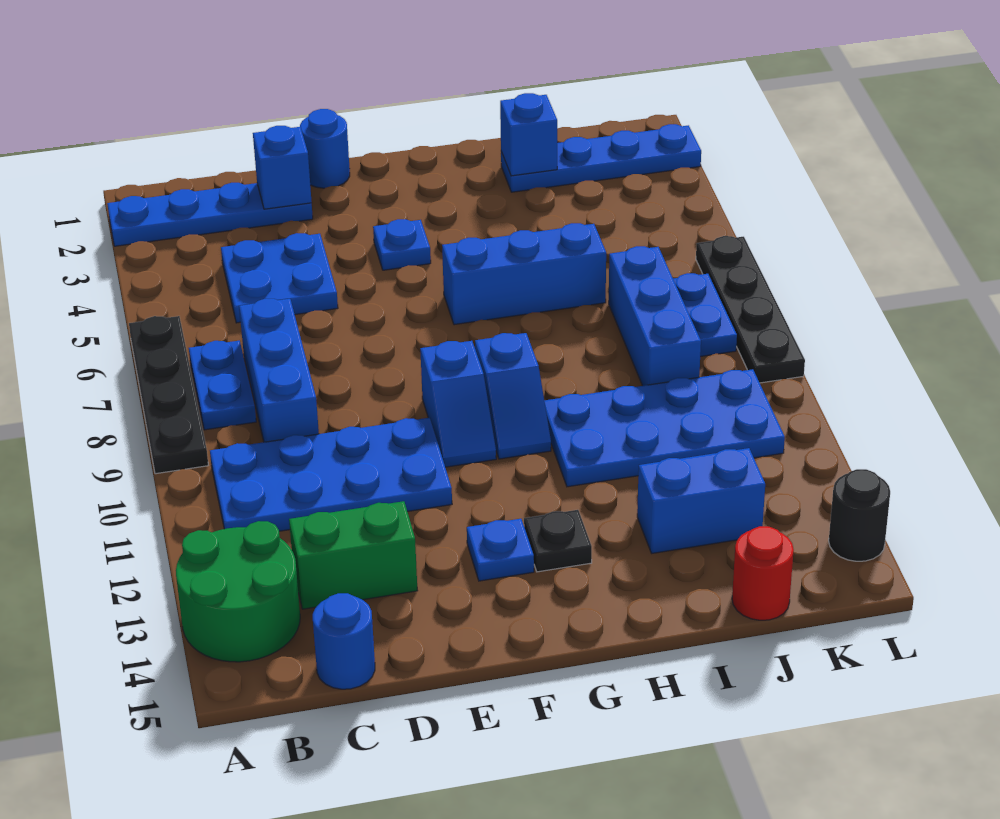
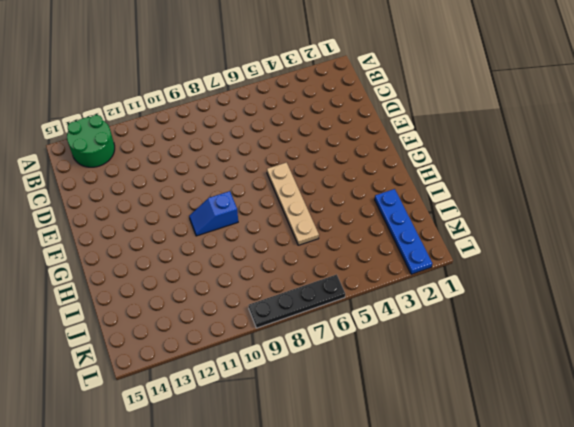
tan 1x4 plate [267,163,319,245] -> blue 1x3 brick [442,223,606,325]
none -> blue 1x4 plate [107,183,313,246]
none -> black 1x4 plate [129,316,208,474]
none -> blue 1x2 plate [189,341,256,430]

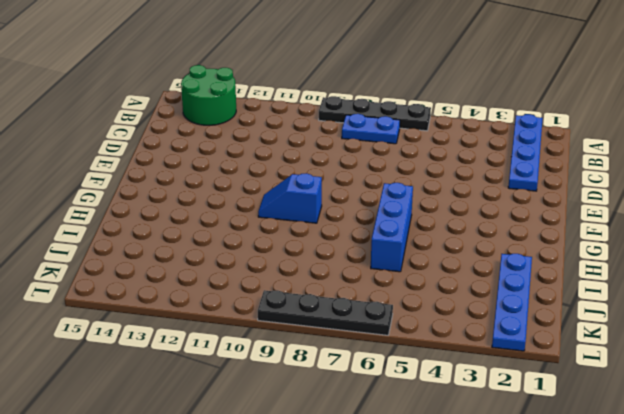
none -> blue 2x4 plate [210,418,452,531]
none -> blue 2x2 plate [221,233,338,323]
none -> blue 1x3 brick [239,299,319,442]

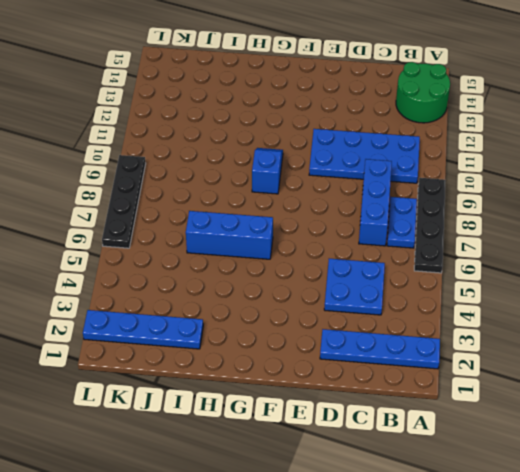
none -> green 1x2 brick [289,501,418,609]
none -> blue 1x1 round brick [313,593,375,689]
none -> blue 1x1 round brick [300,109,350,188]

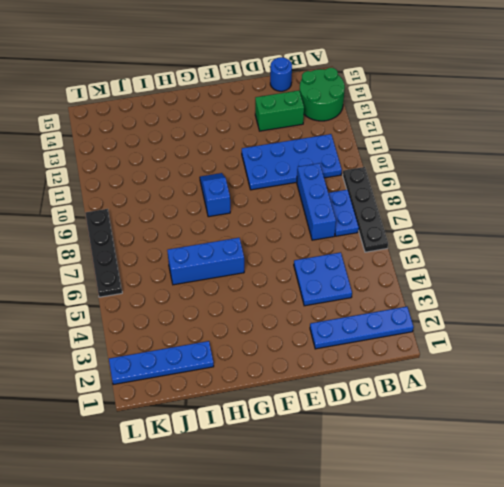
none -> blue 1x1 round brick [300,109,350,188]
none -> blue 1x1 plate [373,219,431,270]
none -> blue 1x2 slope [420,341,496,467]

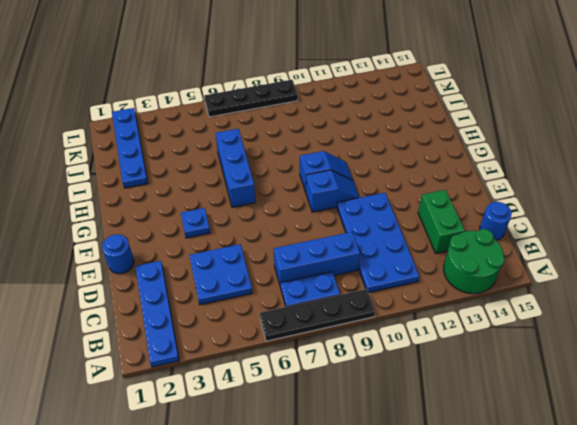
none -> blue 1x1 plate [467,519,534,581]
none -> black 1x1 plate [524,510,592,572]
none -> blue 2x4 plate [544,369,785,487]

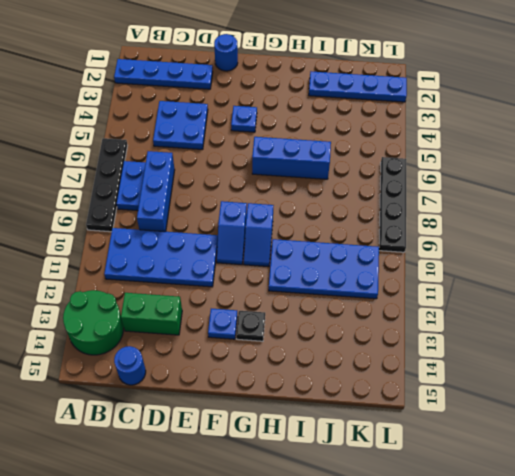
none -> blue 1x2 brick [637,448,765,553]
none -> blue 1x3 brick [609,246,701,386]
none -> red 1x1 round brick [732,526,794,620]

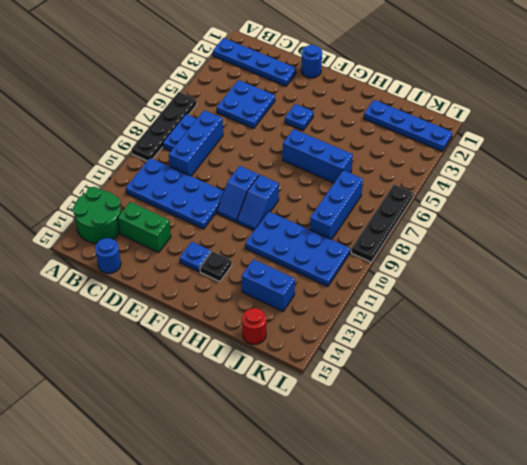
none -> blue 1x2 plate [673,273,737,357]
none -> black 1x1 round brick [829,469,890,561]
none -> blue 1x1 brick [253,126,312,209]

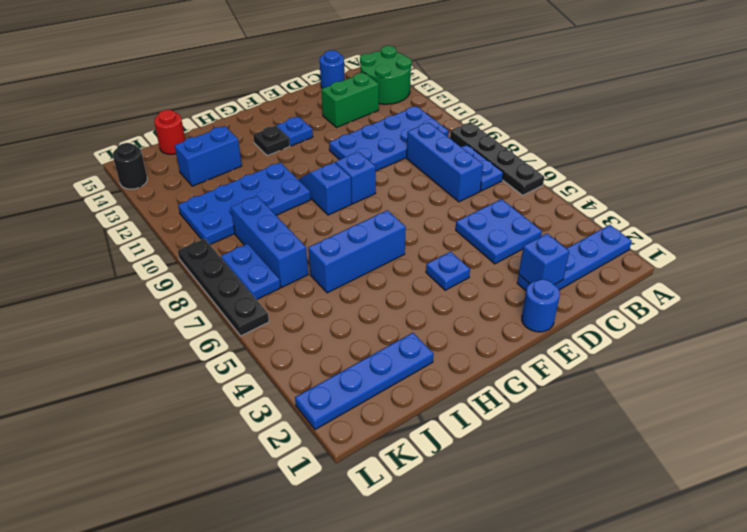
none -> blue 1x1 brick [500,93,557,176]

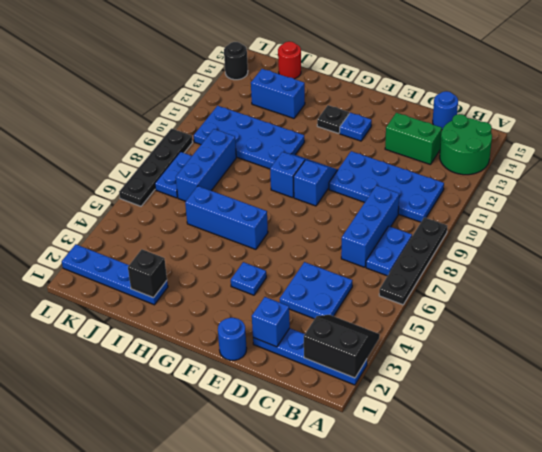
black 2x2 slope [304,315,380,378] -> none
black 1x1 brick [128,249,167,298] -> blue 1x1 brick [500,93,557,176]

